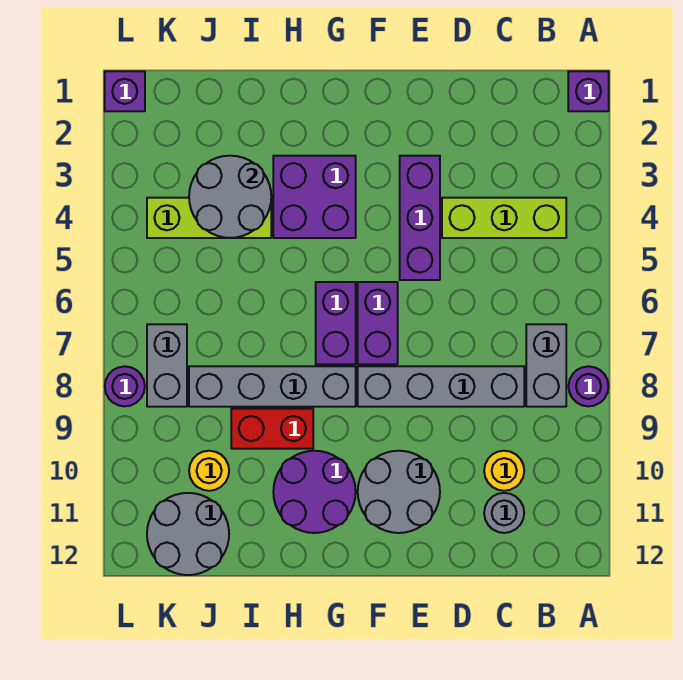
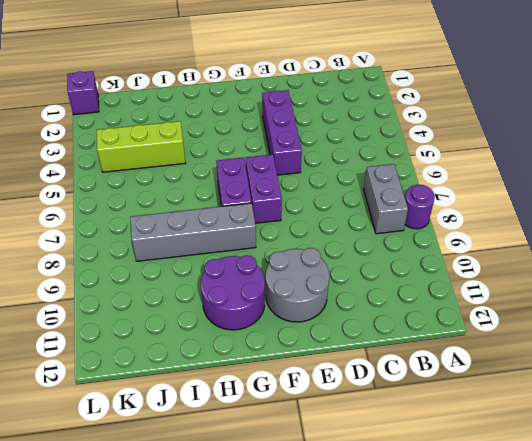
none -> purple 1x1 brick [568,71,609,111]
none -> lime 1x3 brick [442,198,566,238]
none -> grey 1x4 brick [358,366,524,407]

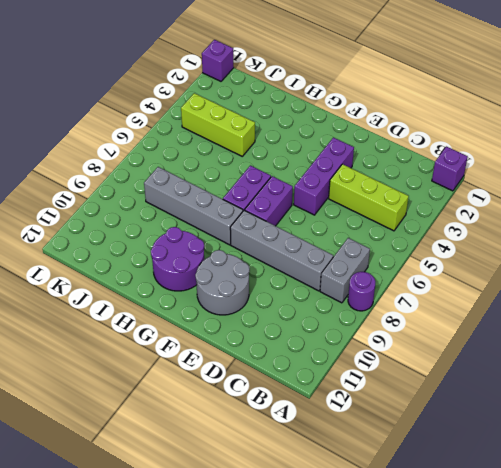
none -> yellow 1x1 round brick [484,451,524,491]
none -> grey 1x1 round brick [484,493,524,533]
none -> purple 2x2 brick [273,156,356,238]

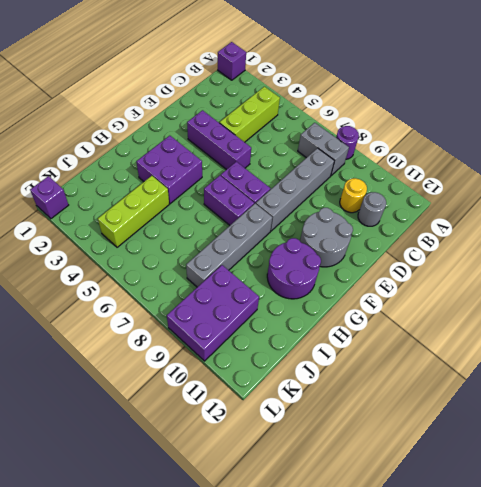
purple 2x3 brick [167,265,259,361] -> yellow 1x1 round brick [189,451,229,491]
none -> red 1x2 brick [231,409,313,449]
none -> grey 2x2 round brick [147,493,229,575]
none -> grey 1x2 brick [147,324,187,407]

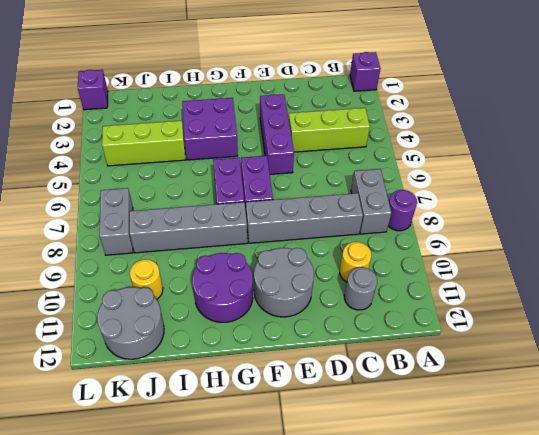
none -> red 1x2 brick [231,409,313,449]
none -> purple 1x1 round brick [105,366,145,406]
none -> grey 2x2 round brick [189,156,271,238]

